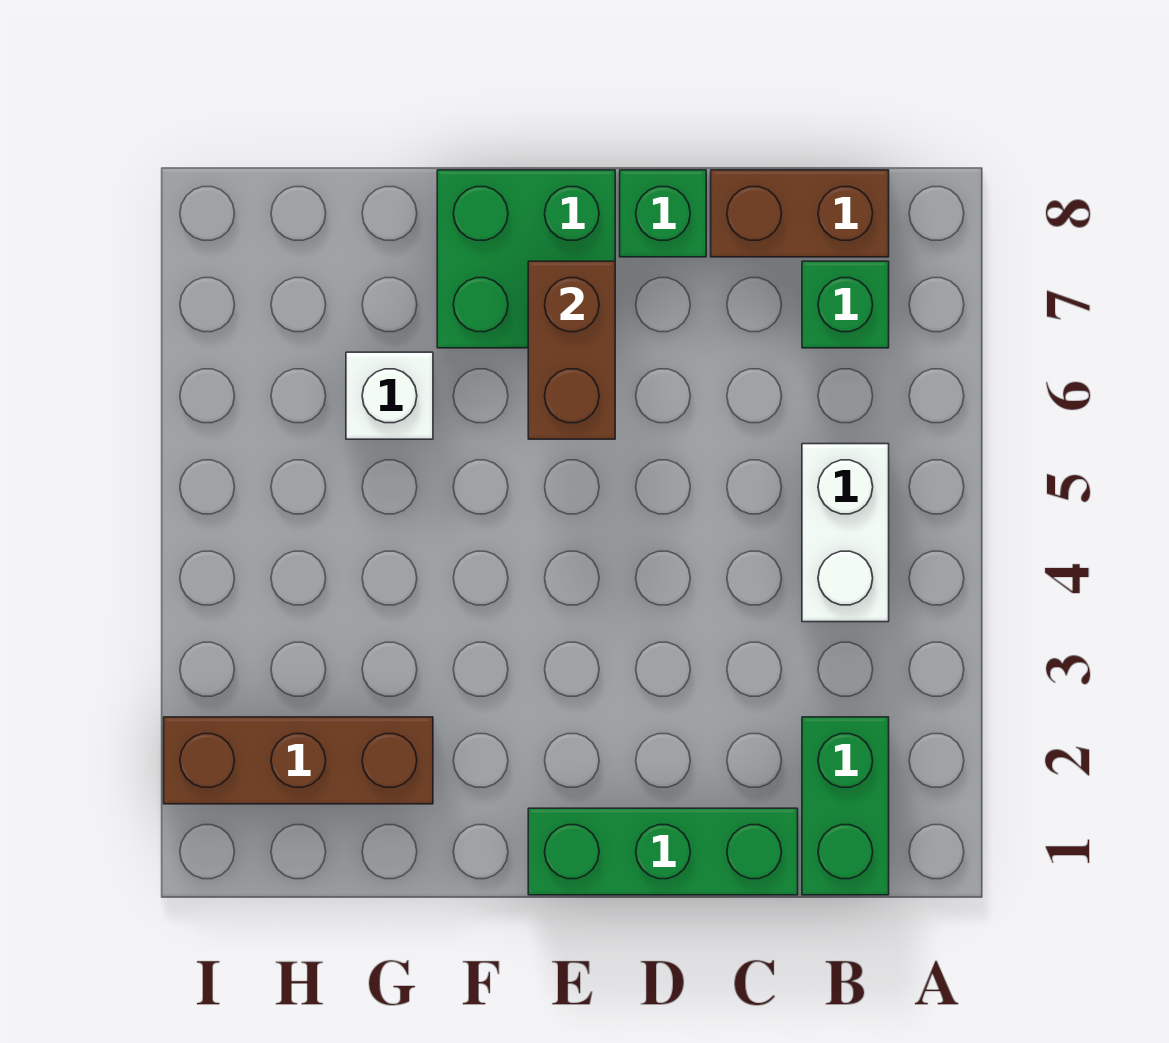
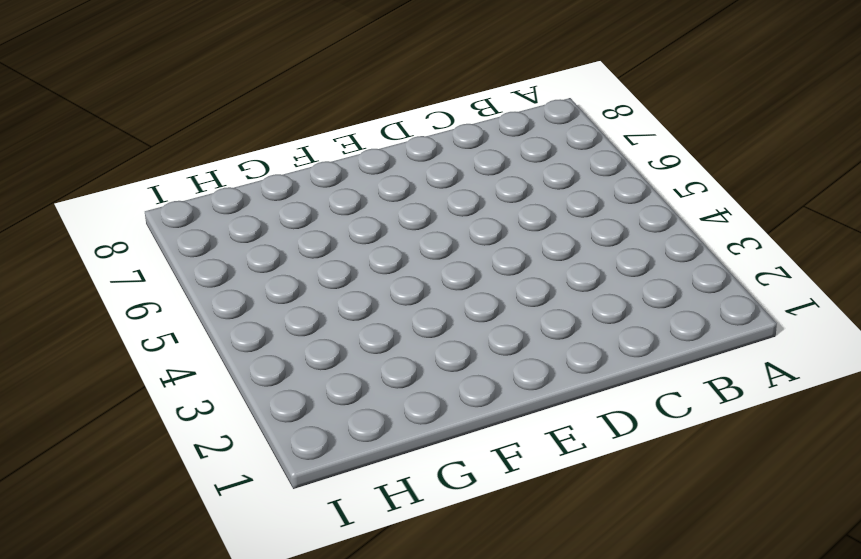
none -> green 1x2 brick [802,717,889,895]
none -> white 1x2 brick [802,444,889,622]

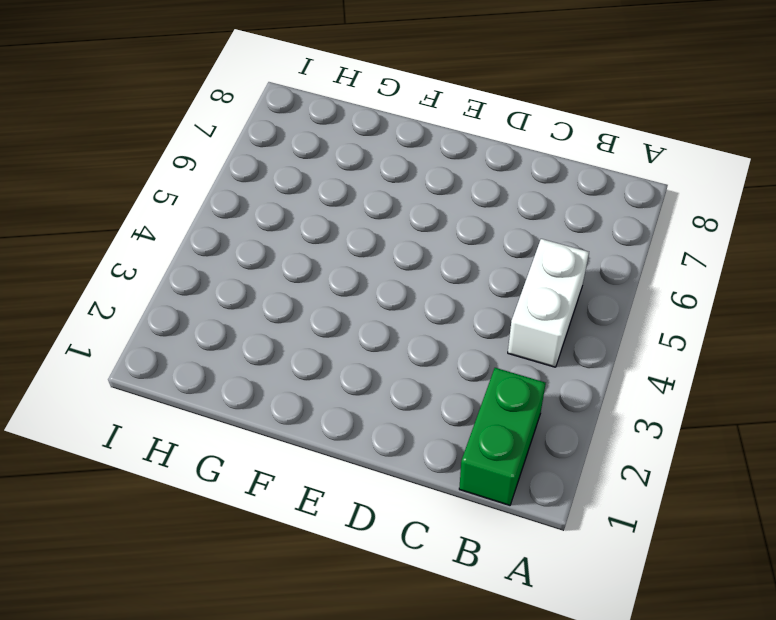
none -> green 1x1 brick [802,261,889,348]
none -> brown 1x2 brick [711,170,889,257]

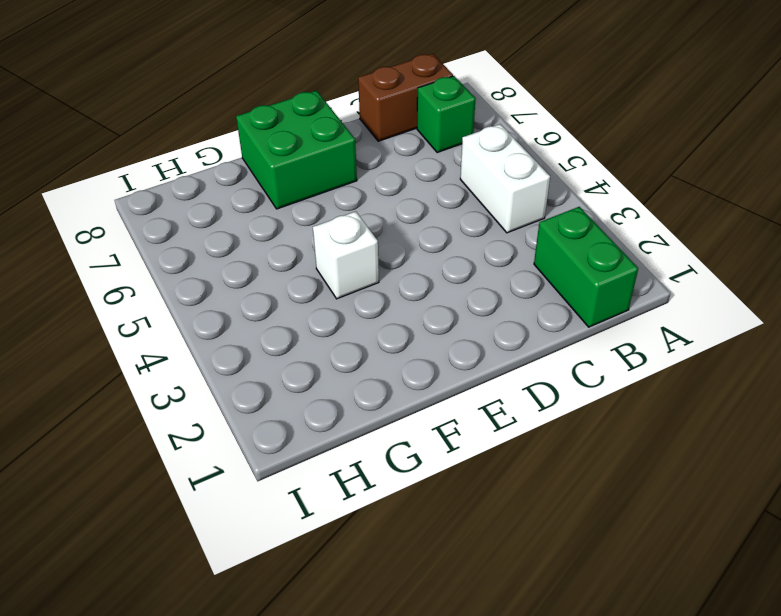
white 1x1 brick [313,211,379,299] -> white 1x1 brick moved to [346,352,433,439]
none -> green 1x3 brick [528,808,798,895]
none -> green 1x1 brick [620,170,706,257]

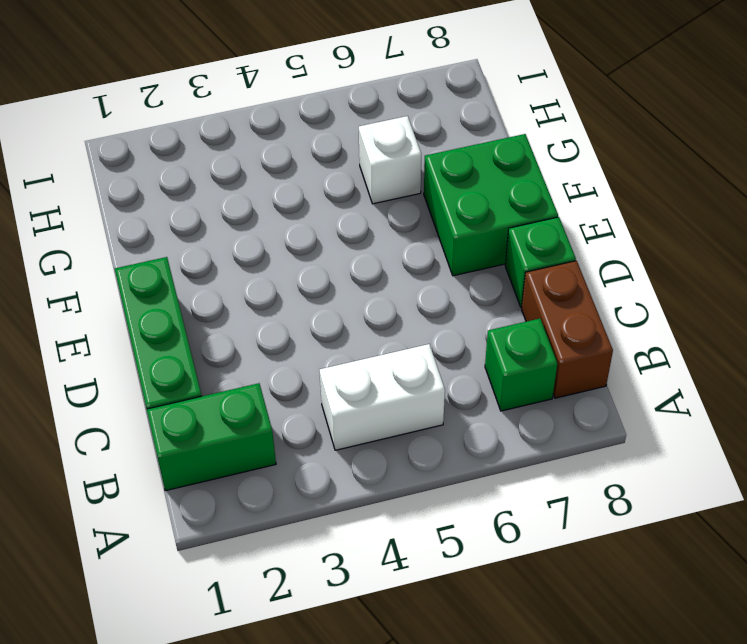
none -> brown 1x3 brick [164,717,433,804]
none -> brown 1x2 brick [528,261,615,439]

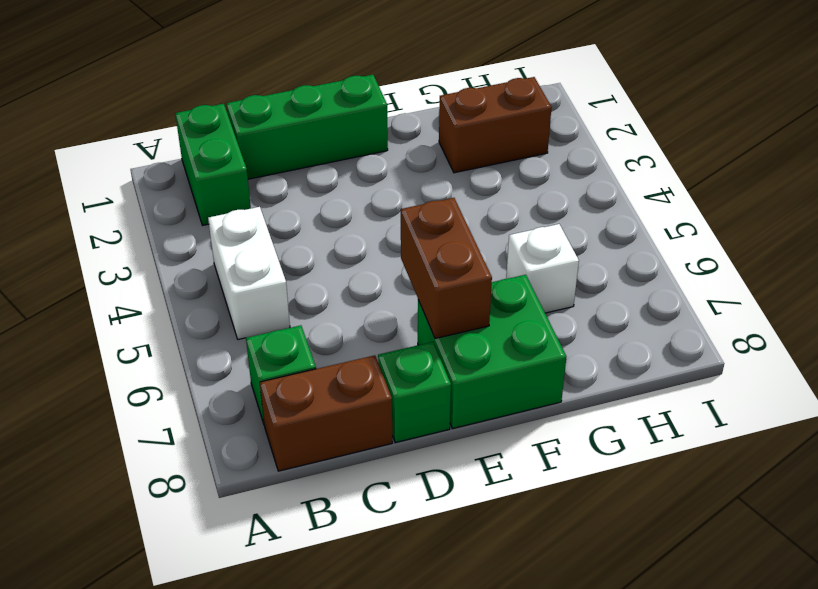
brown 1x2 brick [439,77,552,173] -> brown 1x3 brick [164,717,433,804]

